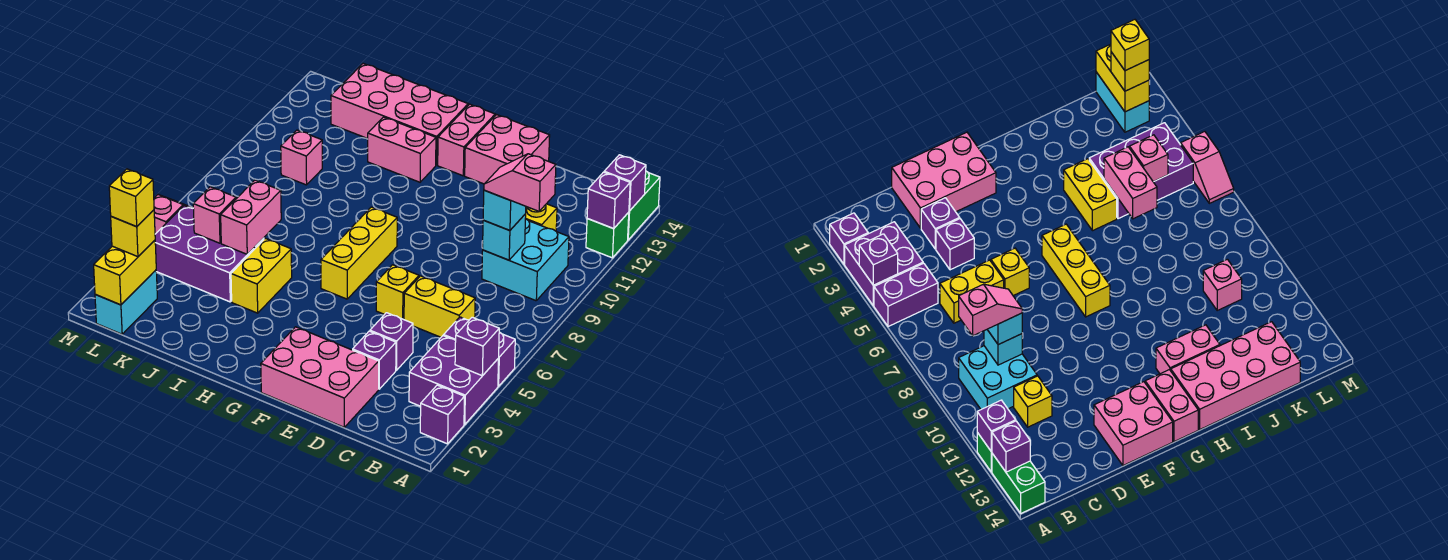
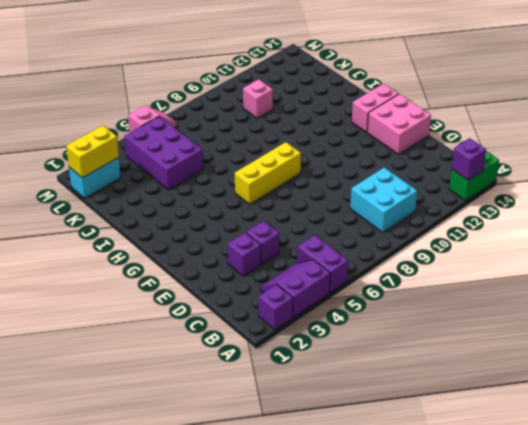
purple 2x2 slope [261,260,330,317] -> purple 2x2 brick [409,336,499,424]
none -> green 1x1 brick [586,212,629,258]
none -> yellow 1x2 brick [404,276,475,337]
none -> yellow 1x1 brick [525,204,557,231]
none -> pink 2x3 brick [261,327,379,427]

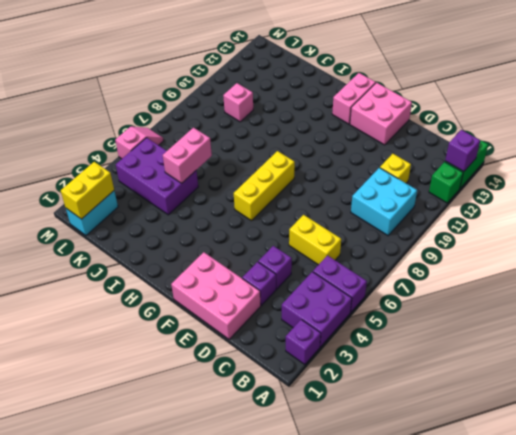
none -> yellow 1x1 brick [376,265,419,320]
none -> pink 1x2 brick [368,117,436,182]
none -> pink 2x4 brick [331,64,468,165]
none -> yellow 1x2 brick [231,238,292,313]

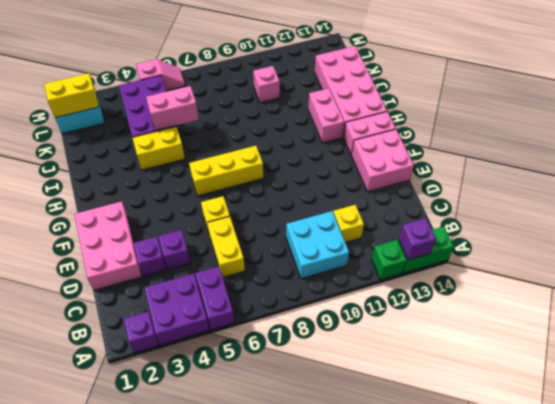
none -> purple 1x1 brick [455,317,499,376]
none -> purple 1x1 brick [587,172,630,229]
none -> cyan 1x1 brick [483,214,526,260]
none -> pink 1x1 brick [193,187,236,243]

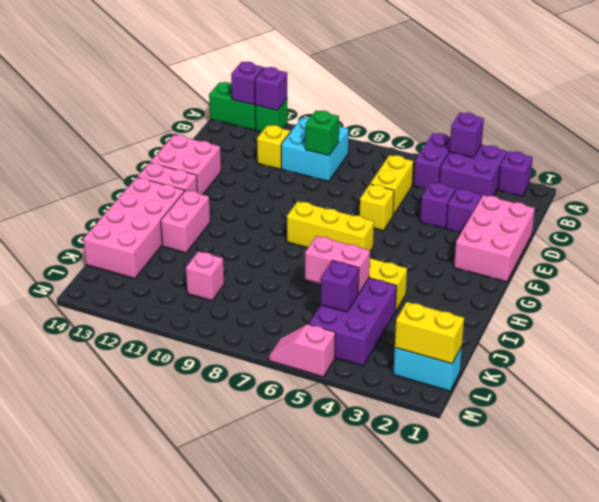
green 1x1 brick [306,111,339,156] -> cyan 1x1 brick [483,214,526,260]
purple 1x1 brick [321,260,359,312] -> pink 1x1 brick [193,187,236,243]
none -> cyan 1x1 brick [483,190,526,230]
none -> yellow 1x1 brick [111,210,155,257]
none -> pink 1x2 slope [484,154,556,211]
none -> yellow 1x1 brick [109,169,154,227]

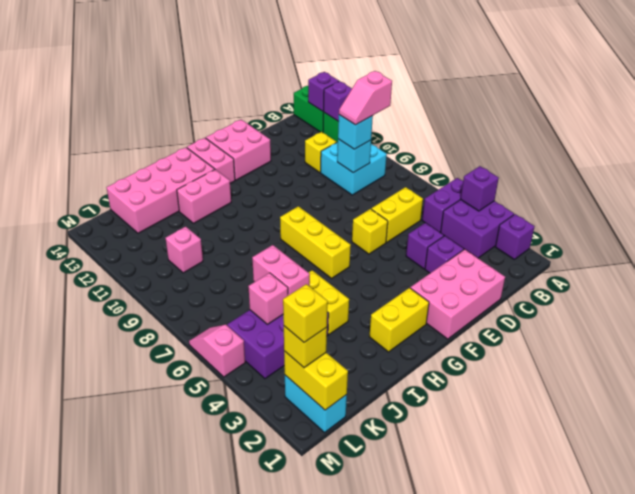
yellow 1x2 brick [369,288,429,352] -> none

